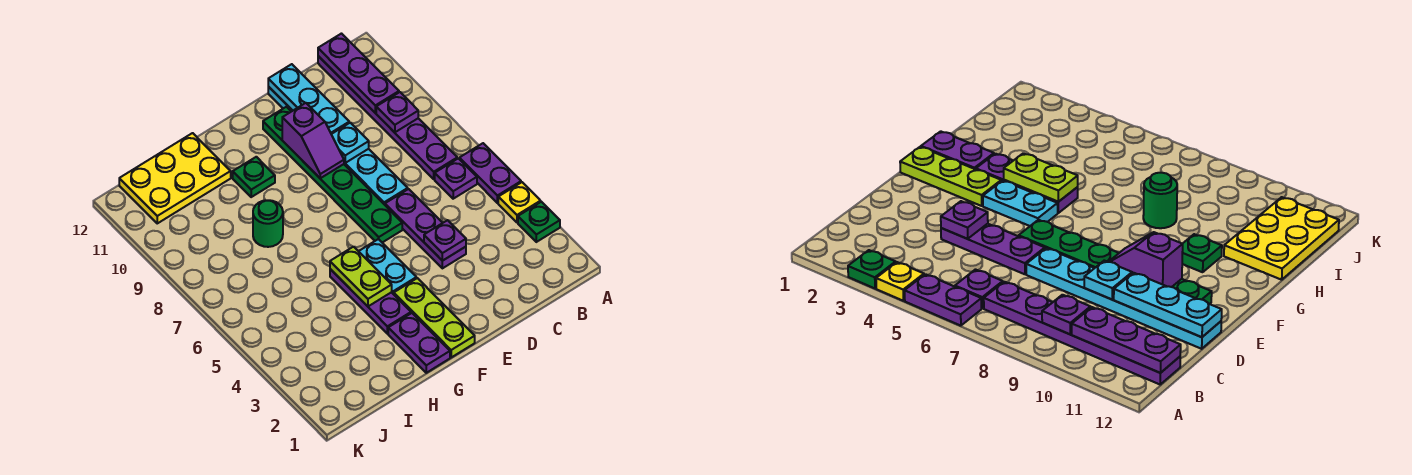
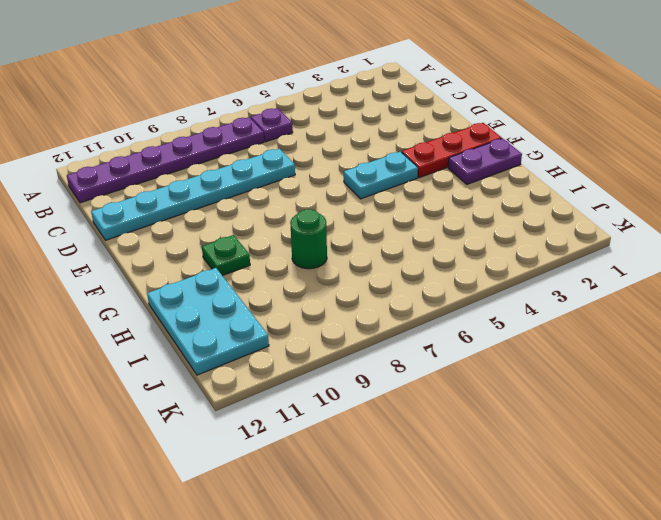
red 1x3 plate [402,123,502,178] -> lime 1x3 plate [394,278,475,357]
cyan 2x3 plate [147,268,269,375] -> yellow 2x3 plate [119,133,231,223]
none -> green 1x1 plate [518,202,560,242]
none -> yellow 1x1 plate [498,182,541,222]
none -> purple 1x2 plate [460,143,521,203]

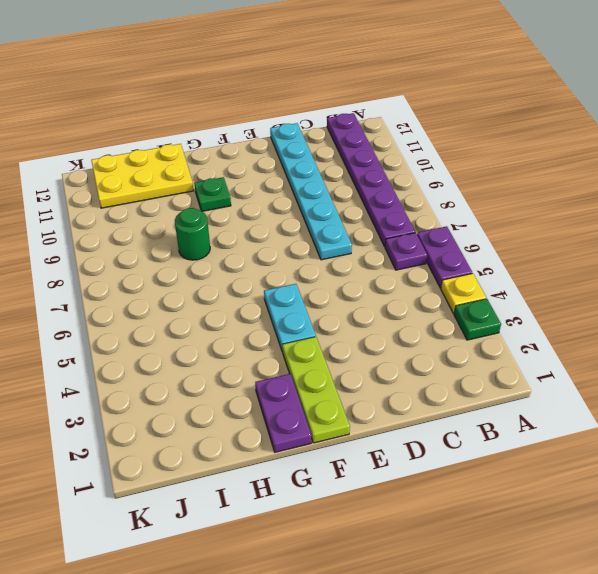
none -> purple 1x3 plate [385,189,466,268]
none -> green 1x6 plate [263,107,402,243]
none -> purple 1x3 plate [330,269,411,334]

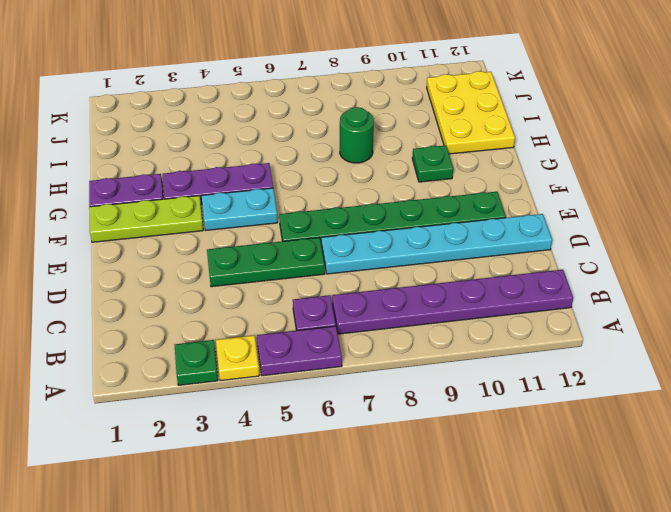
green 1x3 plate [207,238,325,287] -> purple 1x3 plate [385,189,466,268]
none -> purple 1x1 plate [376,92,418,132]
none -> purple 1x3 plate [318,34,399,113]
none -> purple 1x1 plate [424,220,466,261]

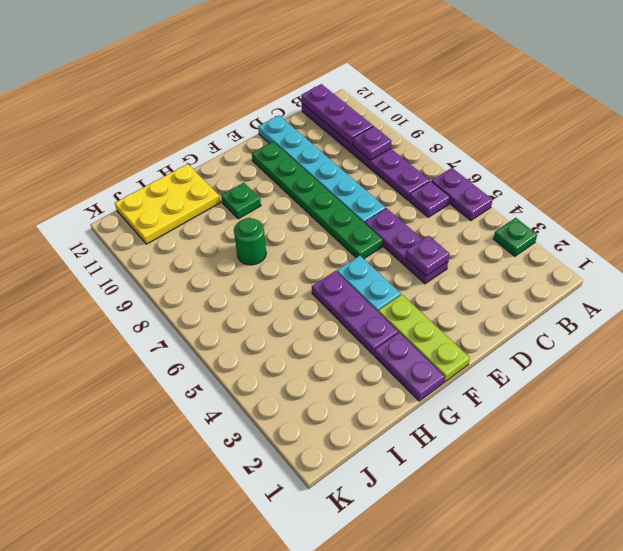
none -> yellow 1x1 plate [498,182,541,222]
none -> cyan 1x1 plate [331,123,369,163]
none -> cyan 1x3 plate [268,64,349,134]

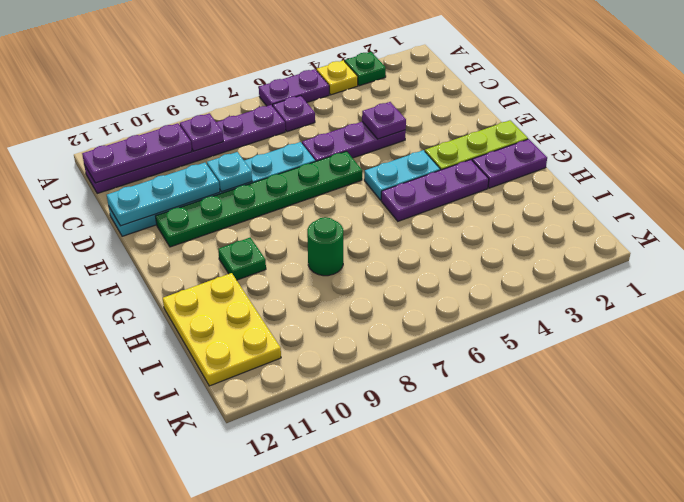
none -> purple 1x2 slope [282,103,344,178]
none -> lime 1x2 plate [330,247,392,306]

